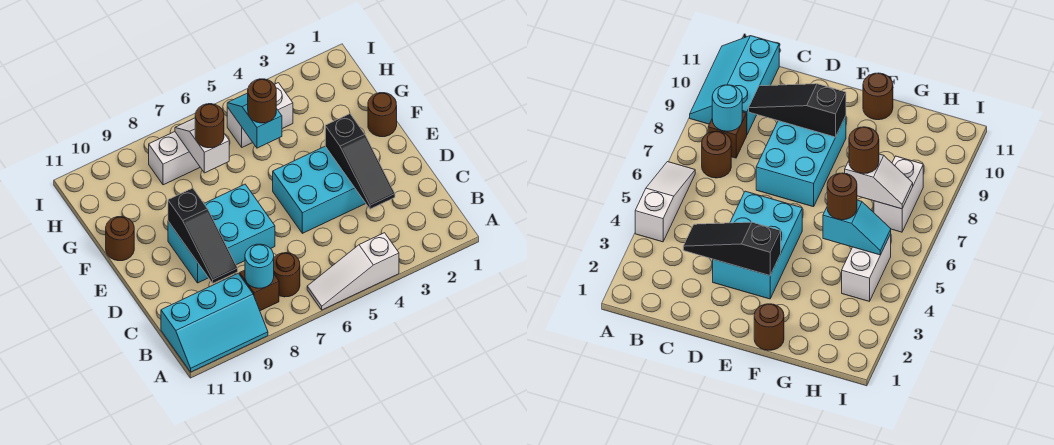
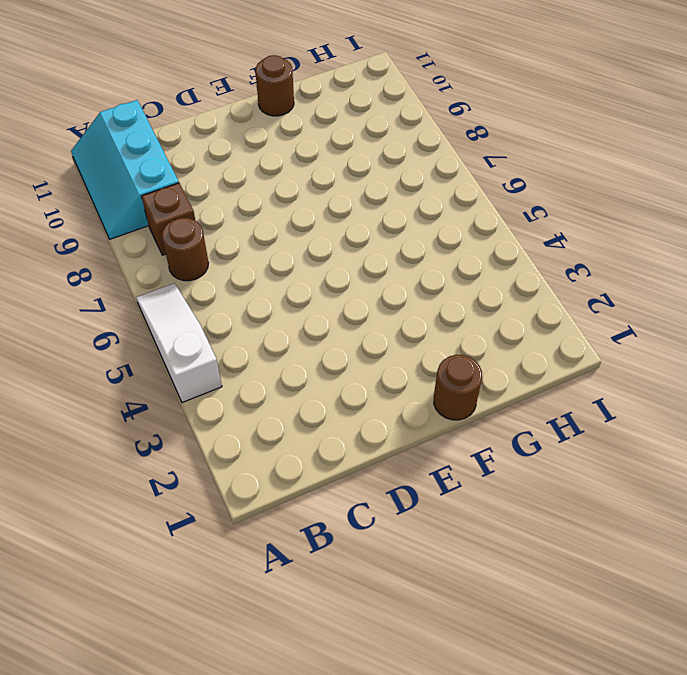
none -> cyan 2x3 brick [273,146,366,233]
none -> cyan 2x3 brick [168,184,275,283]
none -> white 1x2 brick [227,83,293,147]

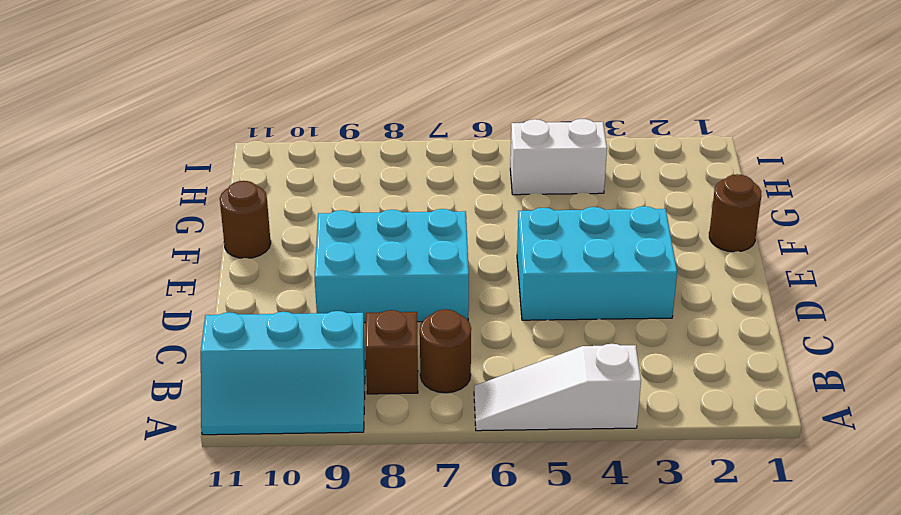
none -> white 1x2 brick [149,132,200,185]
none -> cyan 1x1 round brick [245,244,274,288]
none -> black 1x3 slope [325,114,395,209]

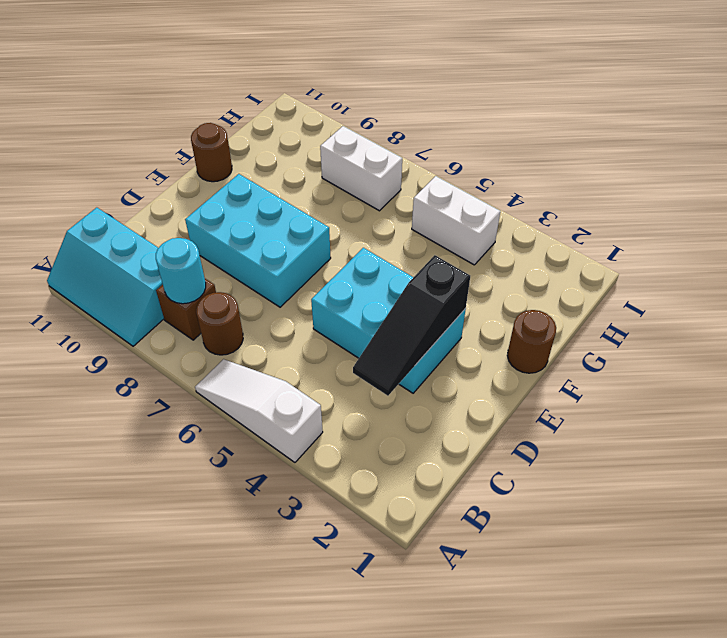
none -> black 1x3 slope [168,188,238,283]
none -> cyan 1x2 slope [227,93,282,148]
none -> white 1x2 slope [175,118,229,173]

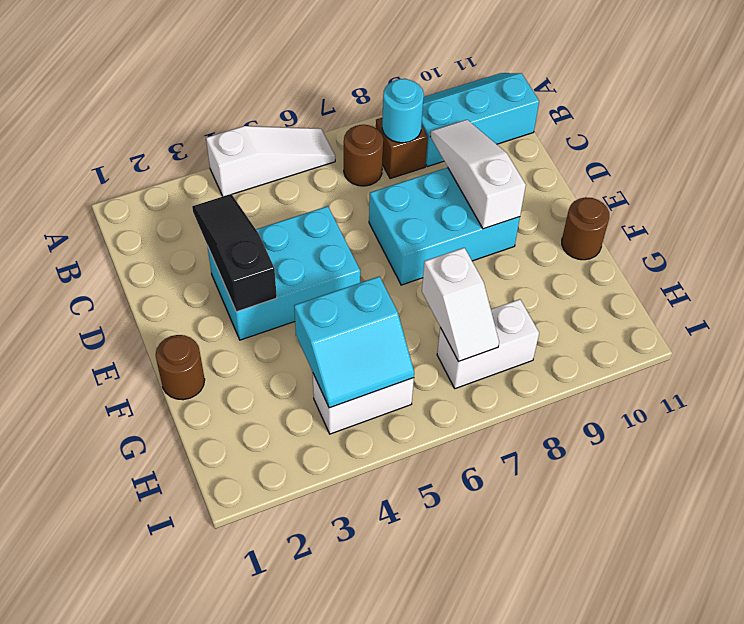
white 1x3 slope [430,120,526,229] -> black 1x3 slope [168,188,238,283]
cyan 2x2 slope [294,276,414,408] -> cyan 1x2 slope [227,93,282,148]
none -> brown 1x1 round brick [248,79,276,123]
none -> brown 1x1 round brick [195,104,224,148]

